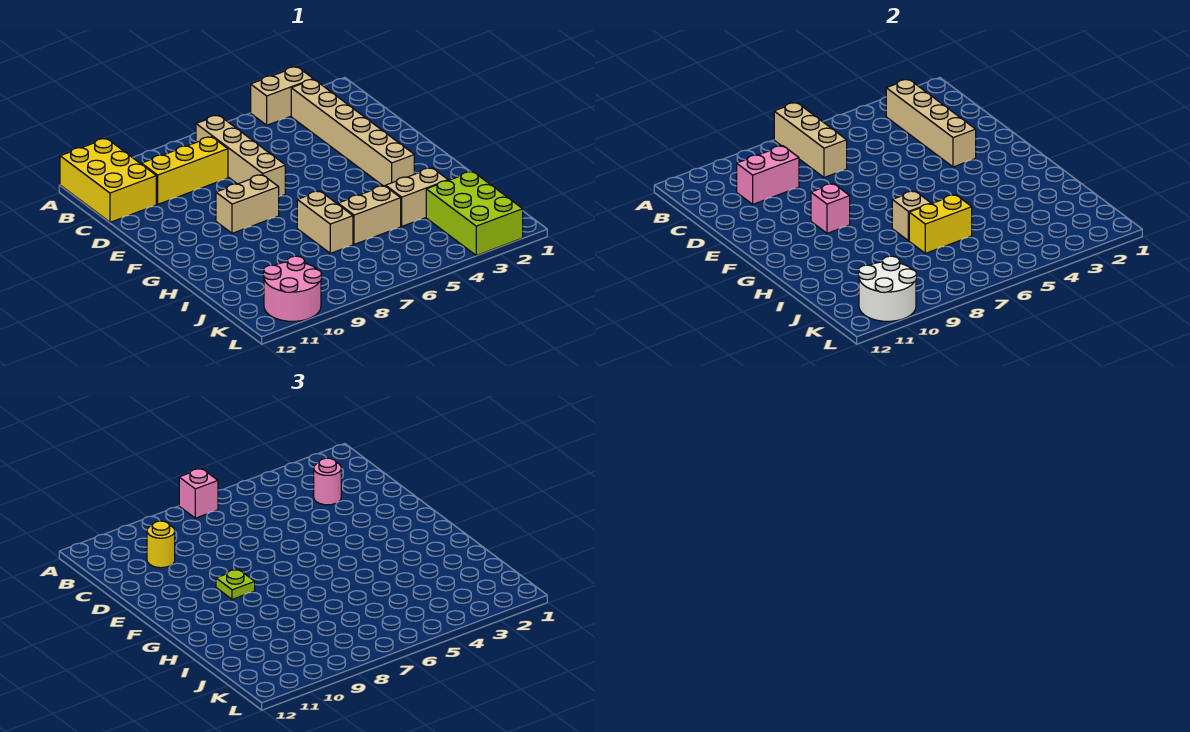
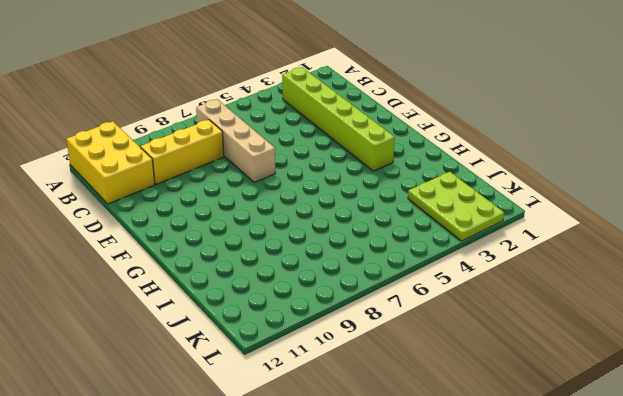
lime 1x6 brick [282,67,395,171] -> tan 1x6 brick [291,79,414,186]
lime 2x3 plate [408,172,504,241] -> lime 2x3 brick [426,172,523,255]
none -> tan 1x2 brick [251,67,313,125]
none -> tan 1x2 brick [216,175,279,233]
none -> tan 1x2 brick [297,191,353,253]

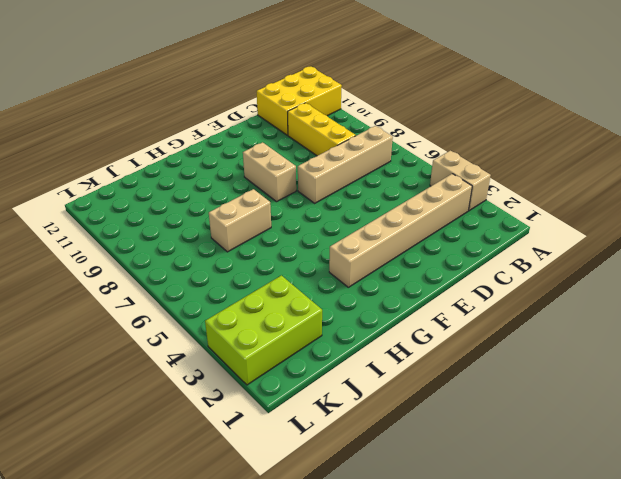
none -> tan 1x2 brick [386,168,448,226]
none -> tan 1x2 brick [338,186,401,244]
none -> pink 2x2 round brick [263,256,322,321]

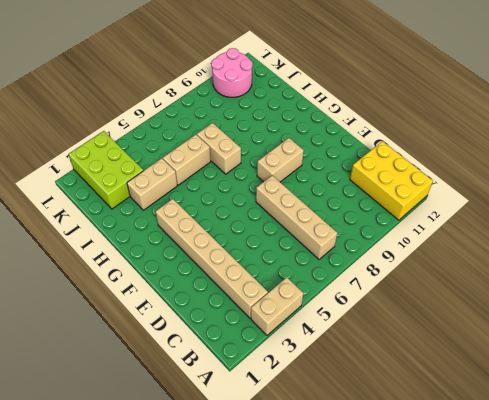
none -> yellow 1x3 brick [142,137,228,204]
none -> tan 1x3 brick [774,103,847,177]
none -> tan 1x4 brick [886,79,976,167]

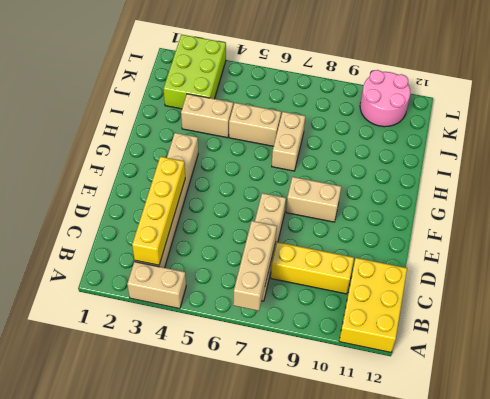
yellow 1x4 brick [132,156,185,265] -> tan 1x4 brick [886,79,976,167]
none -> pink 1x2 brick [737,146,799,204]
none -> pink 1x1 brick [811,184,850,233]
none -> tan 1x1 brick [892,191,931,241]

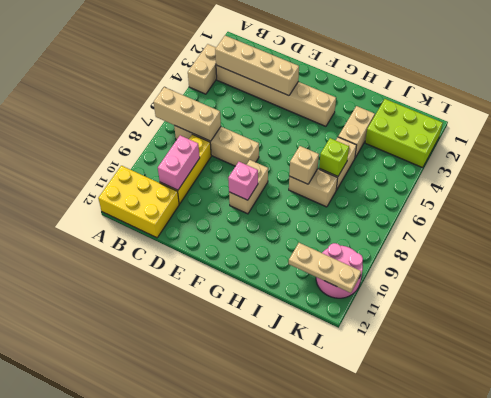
lime 1x1 brick [319,138,349,176] -> yellow 1x2 brick [909,195,972,253]
tan 1x3 plate [289,243,361,293] -> white 2x2 round brick [858,256,917,321]
none -> pink 1x1 brick [179,469,218,518]
none -> pink 1x1 round brick [314,458,341,505]
none -> yellow 1x1 round brick [147,521,175,568]

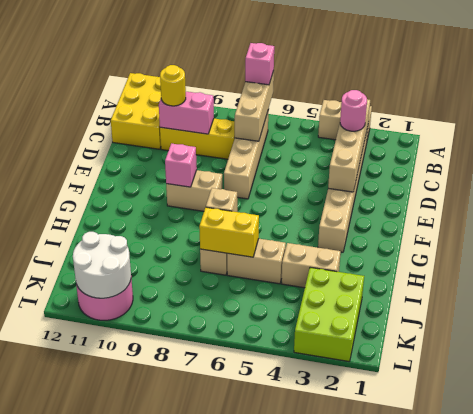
none -> lime 1x1 plate [216,570,255,599]

